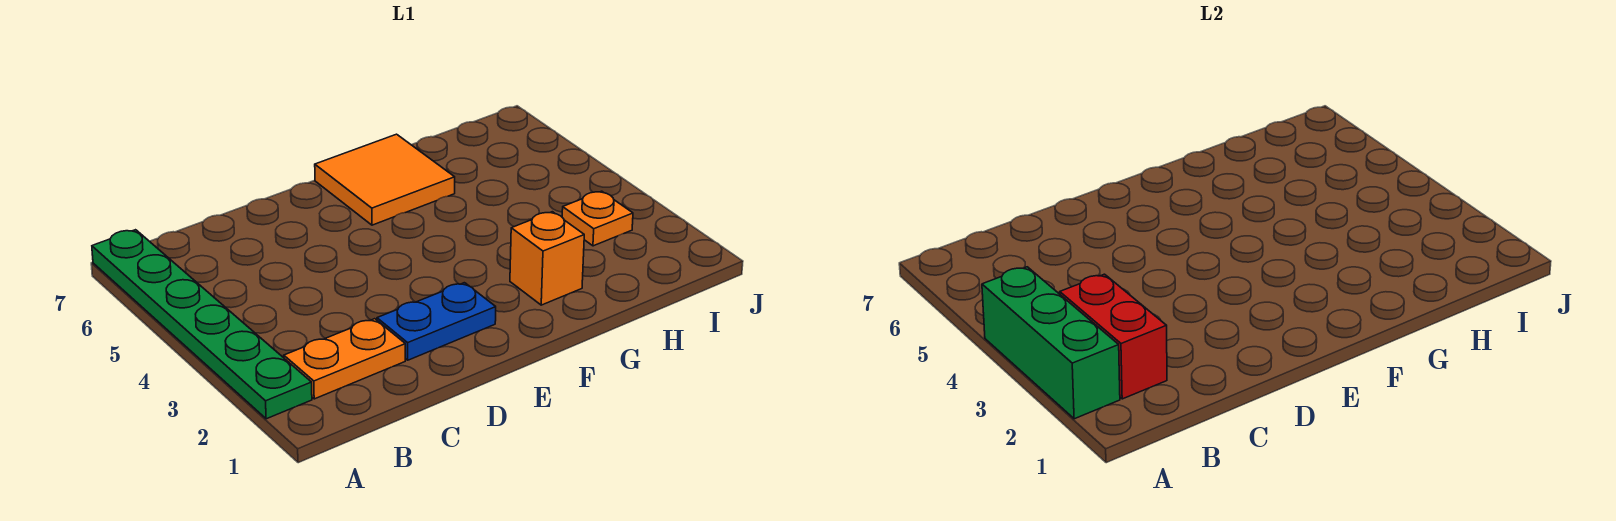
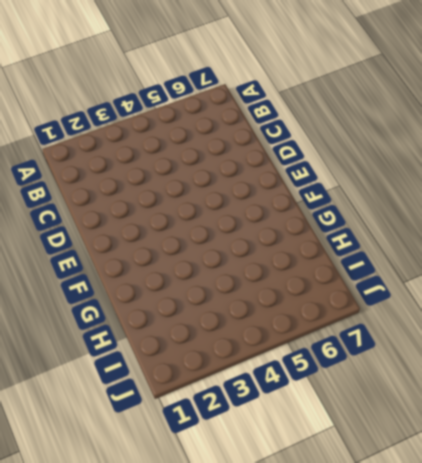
none -> green 1x6 plate [92,230,312,419]
none -> orange 1x2 plate [284,319,405,399]

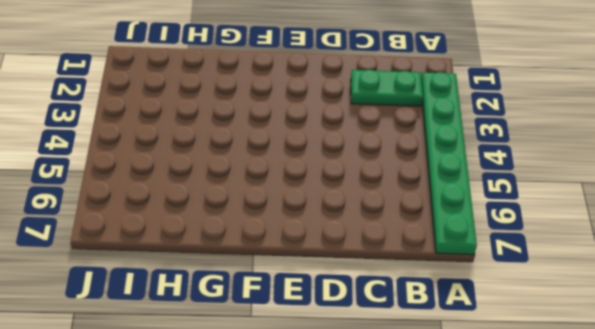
green 1x2 plate [351,70,423,106] -> orange 1x2 plate [284,319,405,399]
none -> blue 1x2 plate [377,283,496,360]
none -> orange 2x2 tile [315,134,455,225]

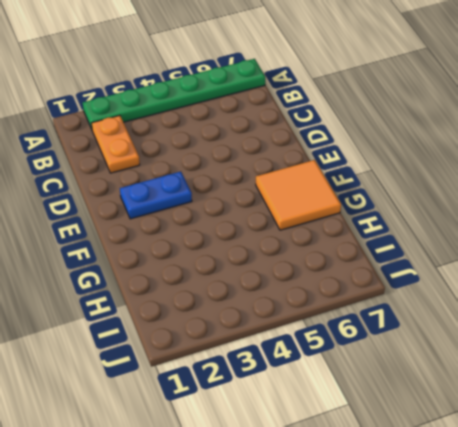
blue 1x2 plate [120,171,192,219] -> blue 1x2 plate turned to [377,283,496,360]
none -> orange 1x1 brick [510,212,584,305]
none -> orange 1x1 plate [562,191,633,246]

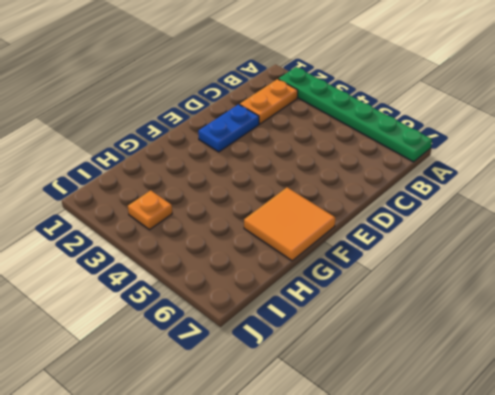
none -> orange 1x1 brick [510,212,584,305]
none -> green 1x3 brick [982,267,1120,419]

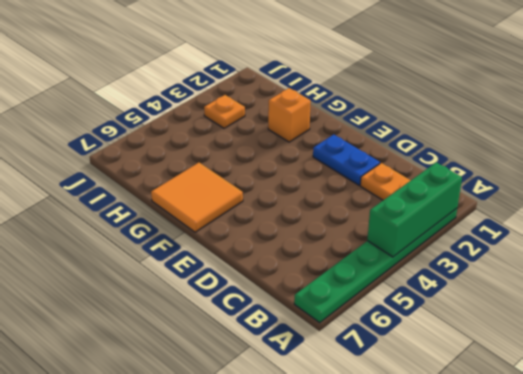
none -> red 1x2 brick [1060,274,1167,399]

